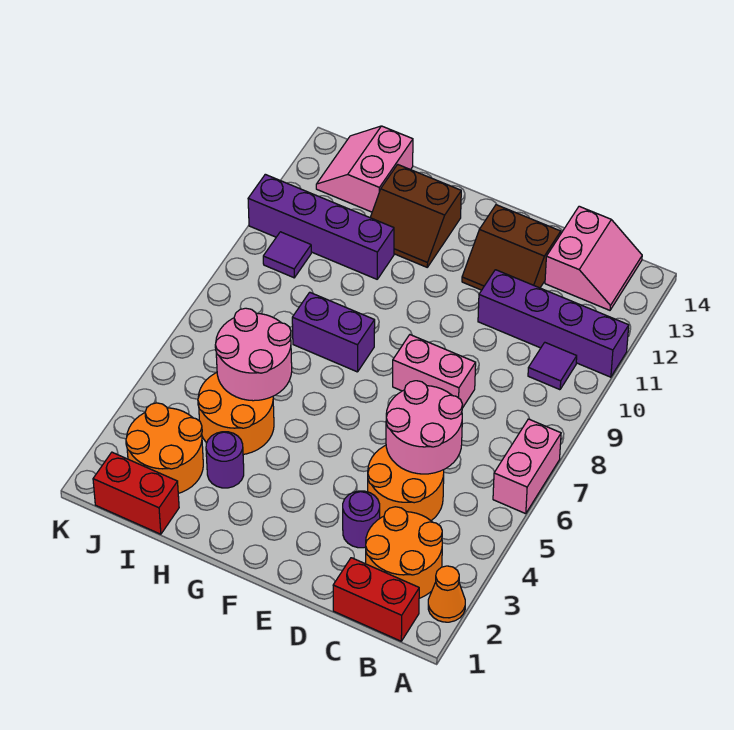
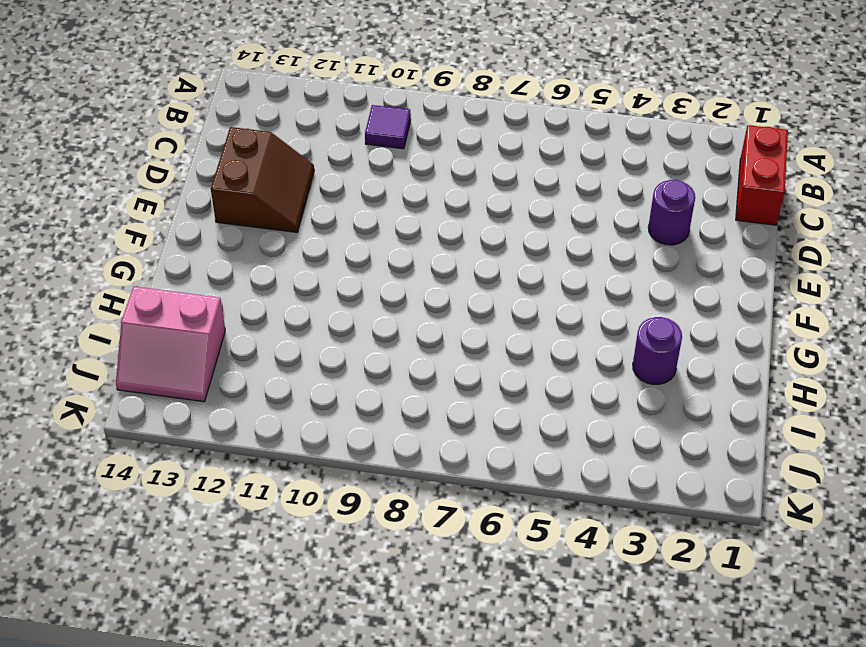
none -> orange 1x1 cone [428,566,465,622]
none -> pink 1x2 brick [493,419,561,514]
none -> purple 1x4 brick [478,270,629,377]

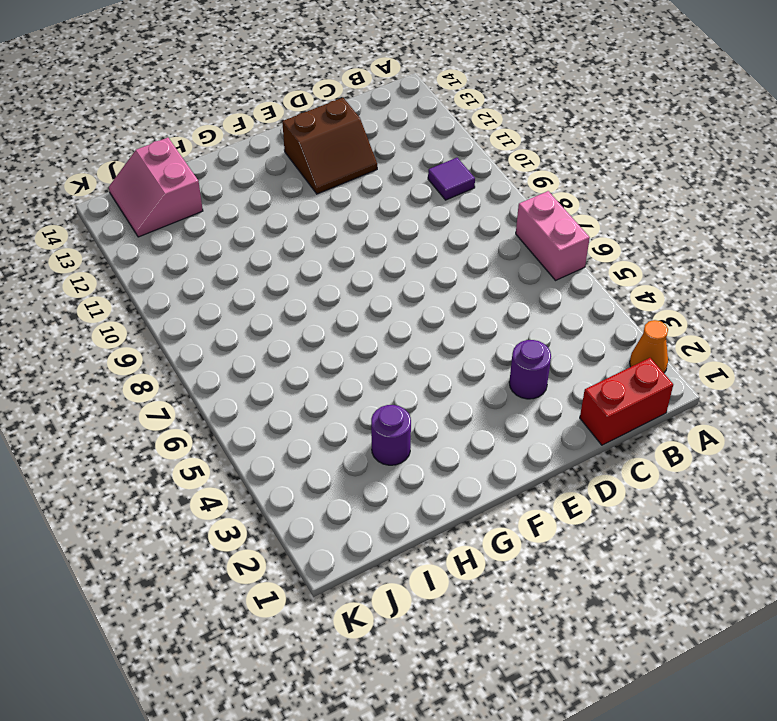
none -> purple 1x4 brick [478,270,629,377]
none -> orange 2x2 round brick [366,507,442,598]
none -> pink 2x2 slope [545,206,642,310]

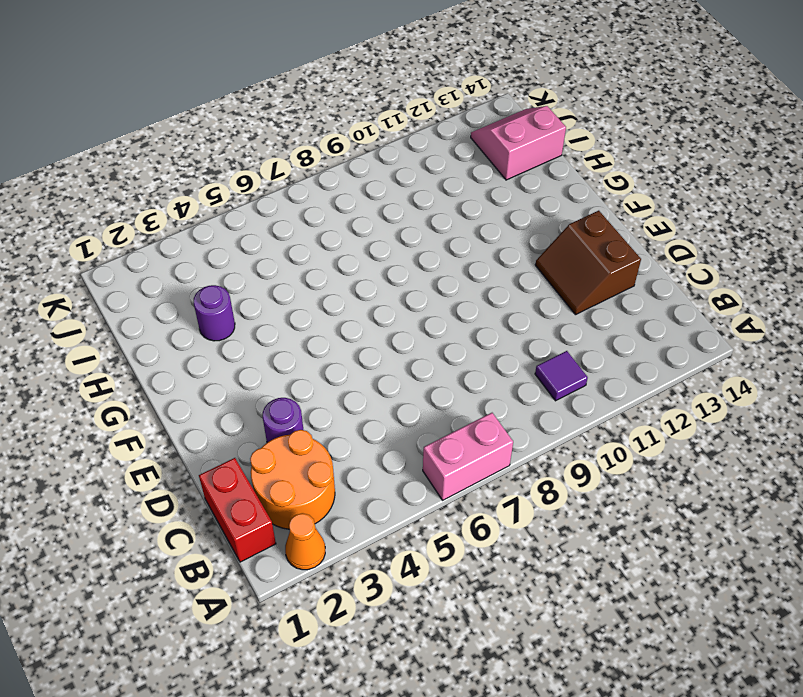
none -> purple 1x4 brick [478,270,629,377]
none -> pink 2x2 slope [545,206,642,310]
none -> orange 2x2 round brick [368,445,444,521]

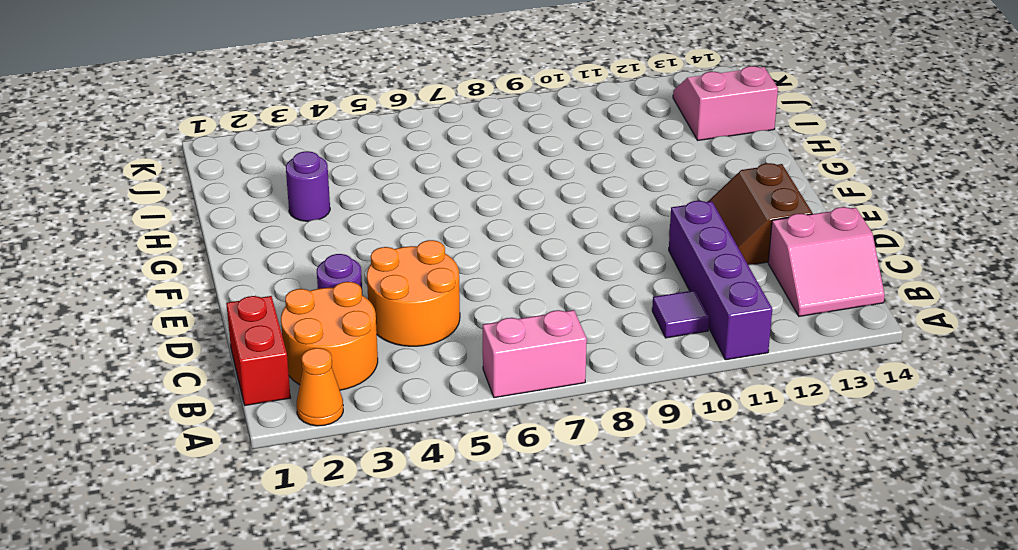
none -> pink 1x2 brick [393,335,476,408]
none -> purple 1x2 brick [292,292,375,372]
none -> brown 2x2 slope [370,164,461,267]

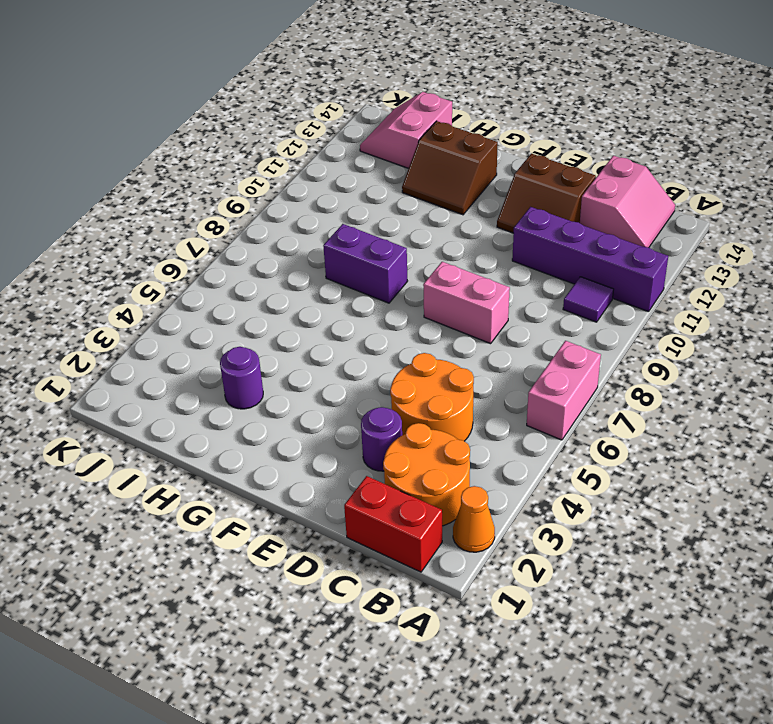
none -> orange 2x2 round brick [198,373,274,454]
none -> purple 1x4 brick [248,174,394,279]
none -> red 1x2 brick [93,452,179,534]

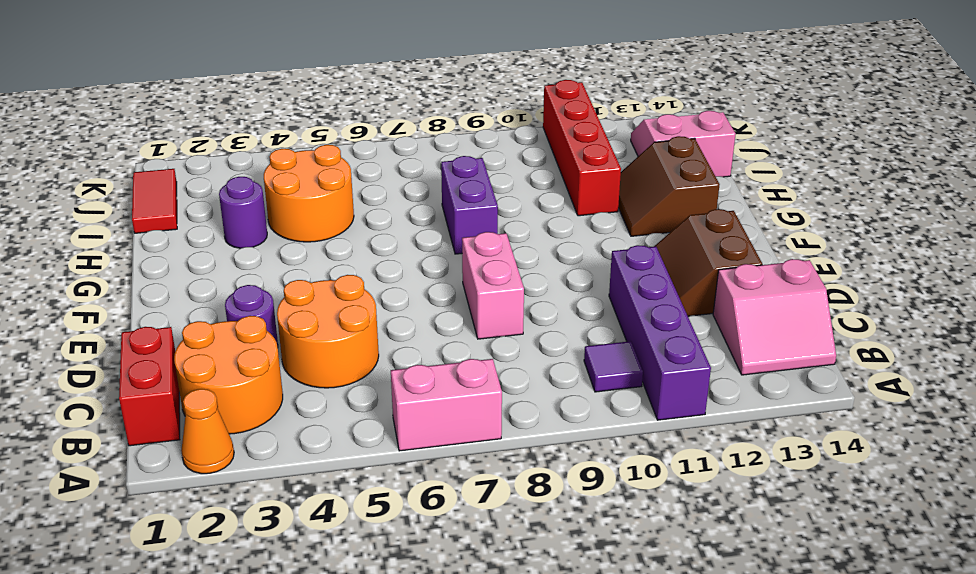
red 1x4 brick [543,80,621,216] -> purple 1x4 brick [248,174,394,279]
red 1x2 tile [132,169,177,233] -> red 1x2 brick [93,452,179,534]
none -> orange 2x2 round brick [126,403,203,493]
none -> purple 1x1 tile [263,232,311,278]
none -> pink 2x2 round brick [386,381,462,474]

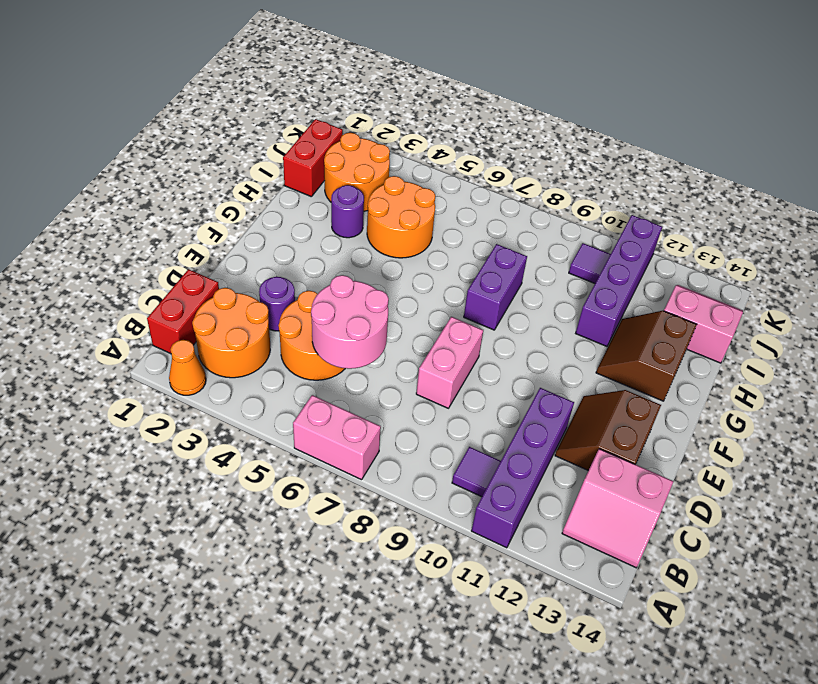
none -> pink 2x2 round brick [215,308,292,401]

